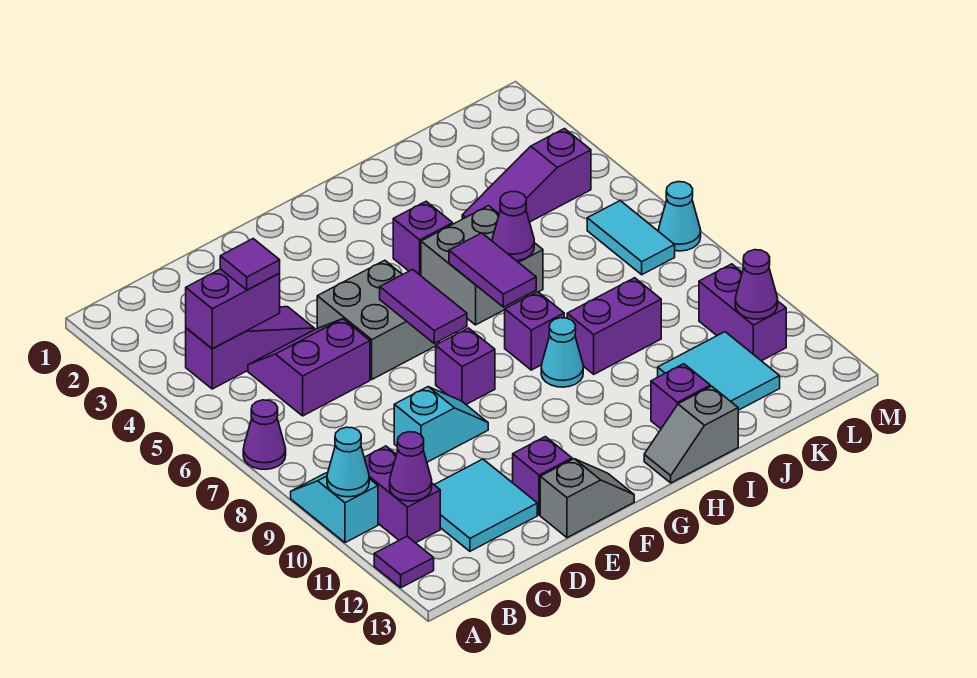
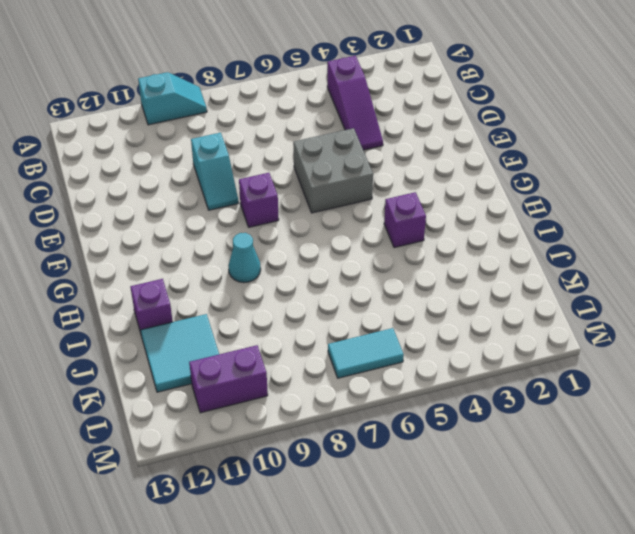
none -> purple 1x1 cone [243,400,286,470]
none -> purple 1x1 tile [374,536,434,588]
none -> purple 1x2 brick [364,446,440,543]
none -> purple 2x2 slope [248,319,370,416]

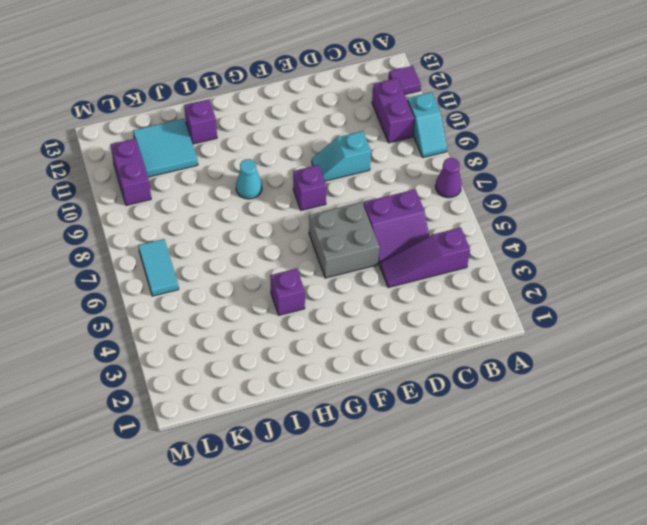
none -> cyan 2x2 tile [434,459,537,551]
none -> purple 1x1 brick [513,437,572,515]
none -> grey 1x2 slope [540,459,634,538]
none -> grey 2x2 brick [421,206,543,325]

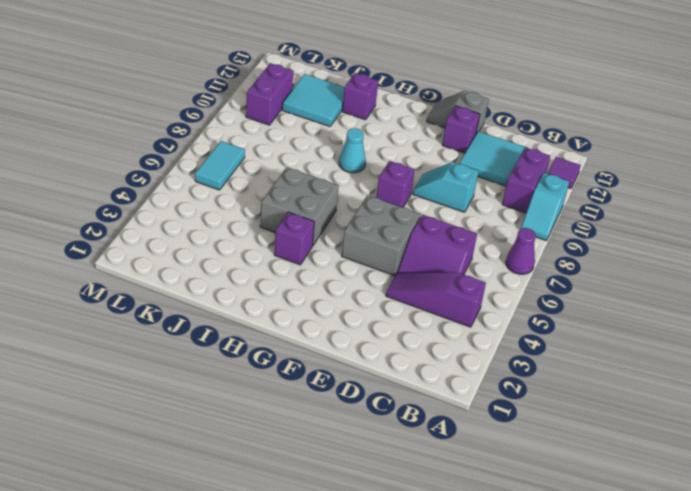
none -> purple 1x1 brick [505,292,564,370]
none -> grey 1x2 slope [644,386,738,483]
none -> purple 1x2 brick [567,278,661,374]
none -> purple 1x3 slope [462,129,591,222]

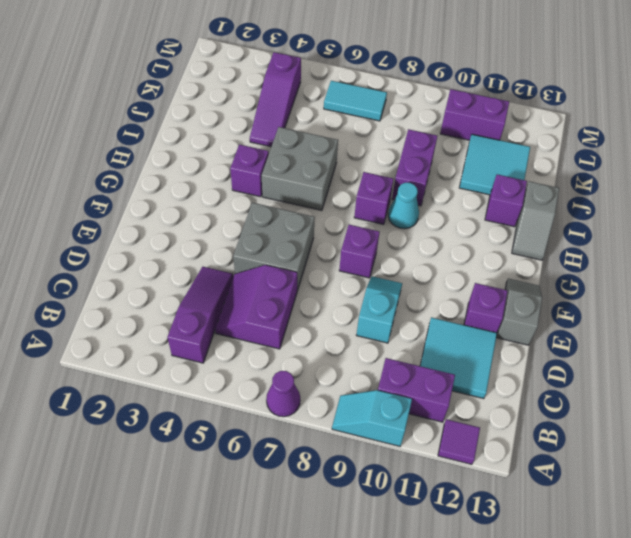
none -> cyan 1x1 cone [659,182,701,251]
none -> cyan 1x1 cone [327,427,369,497]
none -> purple 1x2 brick [186,269,280,349]
none -> purple 1x1 cone [390,432,432,501]

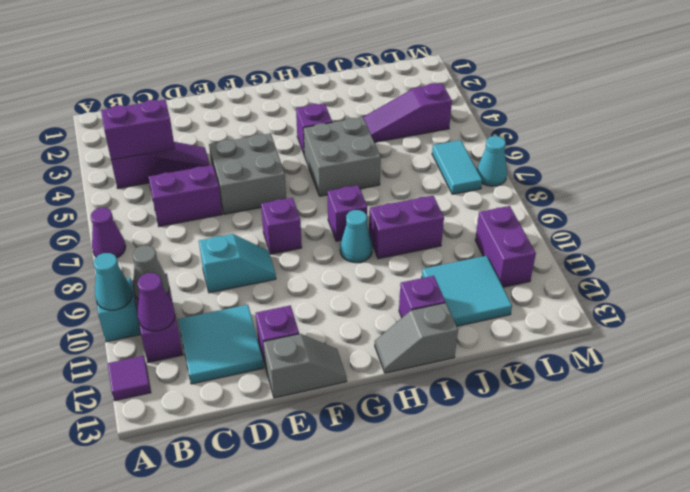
grey 1x1 cone [133,246,169,300] -> none
none -> purple 1x2 tile [380,269,467,343]
none -> purple 1x2 tile [449,233,536,307]
none -> purple 1x1 cone [492,191,534,261]
none -> purple 1x1 cone [735,250,778,319]

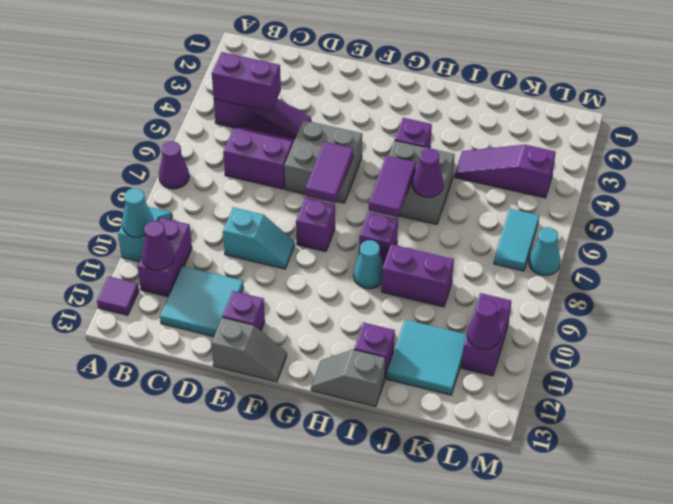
none -> purple 1x1 tile [220,239,280,290]

